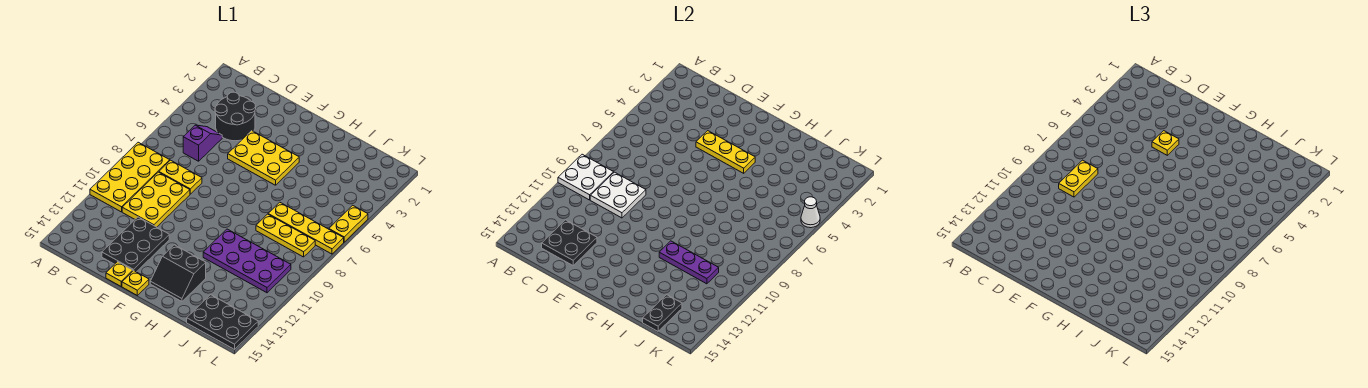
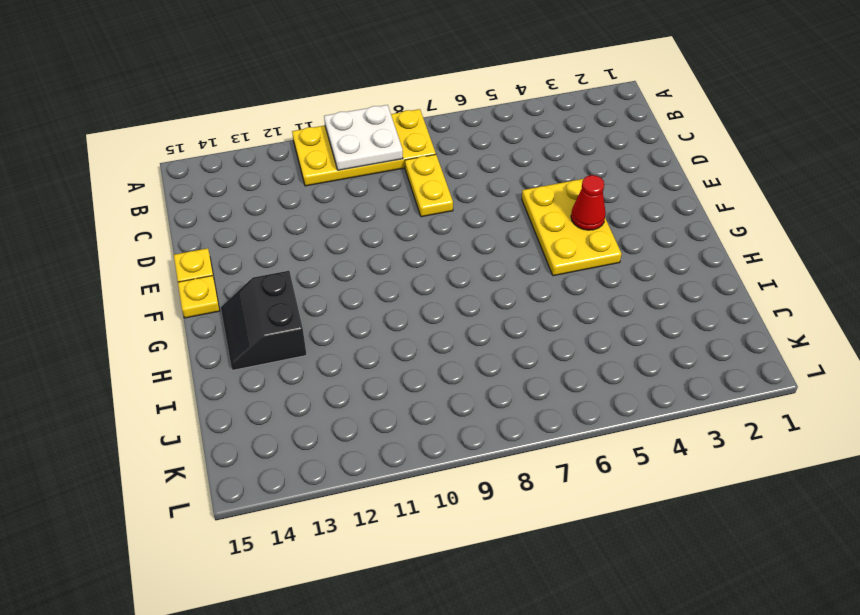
red 1x1 cone [571,175,606,230] -> yellow 1x3 plate [696,131,755,173]
none -> black 2x2 round brick [215,92,256,141]
none -> purple 1x2 slope [183,125,222,161]
none -> yellow 2x3 plate [122,172,190,227]

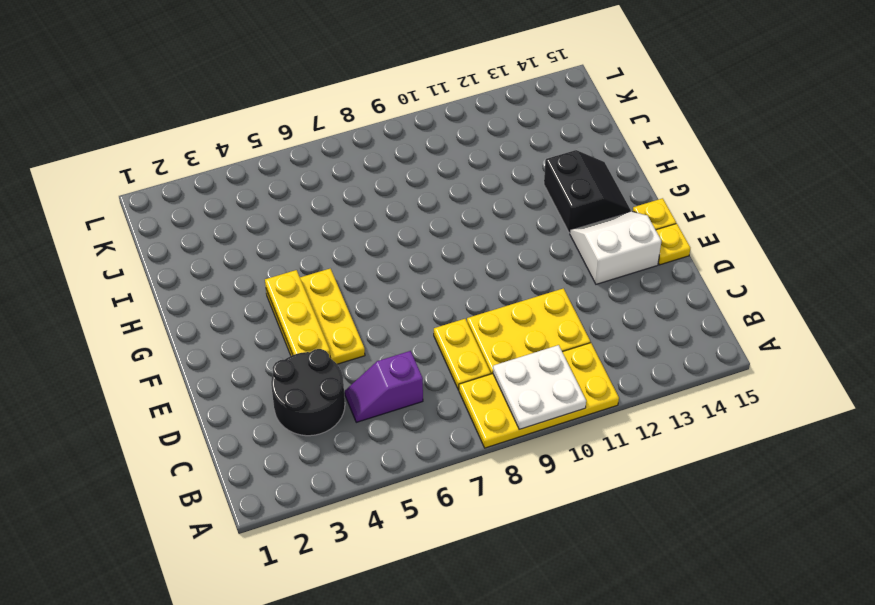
white 2x2 slope [570,211,661,284] -> black 2x3 plate [102,217,169,272]
none -> purple 2x4 plate [203,229,291,293]
none -> yellow 1x4 plate [268,202,344,254]
none -> yellow 1x3 plate [256,214,315,257]

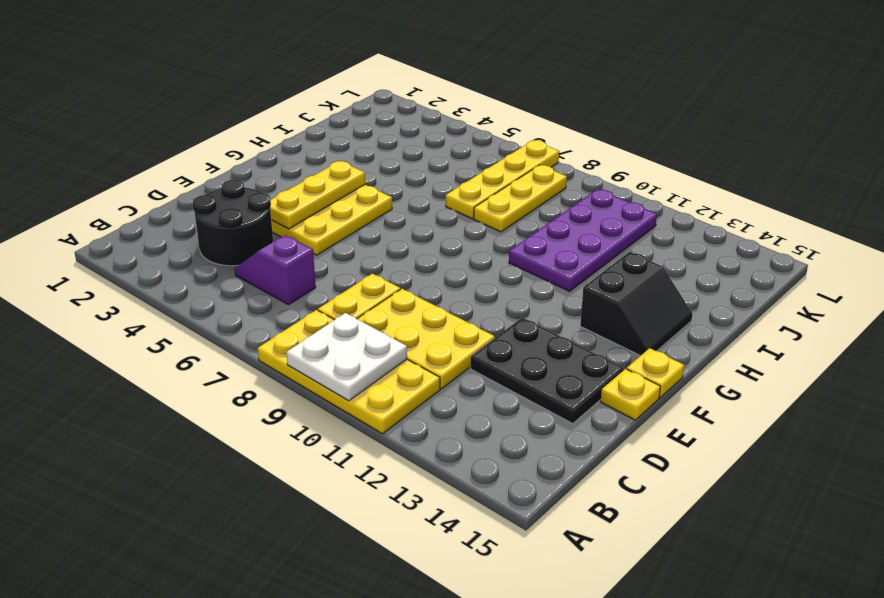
none -> black 2x3 plate [187,295,258,349]
none -> yellow 1x2 plate [329,205,368,242]
none -> white 2x2 plate [590,172,646,218]

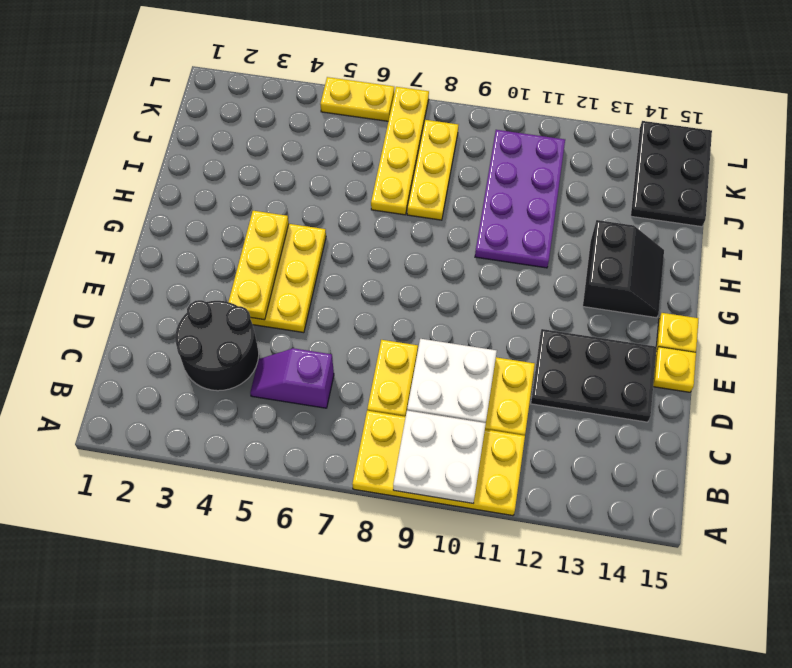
none -> black 2x2 plate [542,220,597,265]
none -> purple 1x3 plate [659,241,719,284]
none -> black 1x2 plate [643,295,682,331]

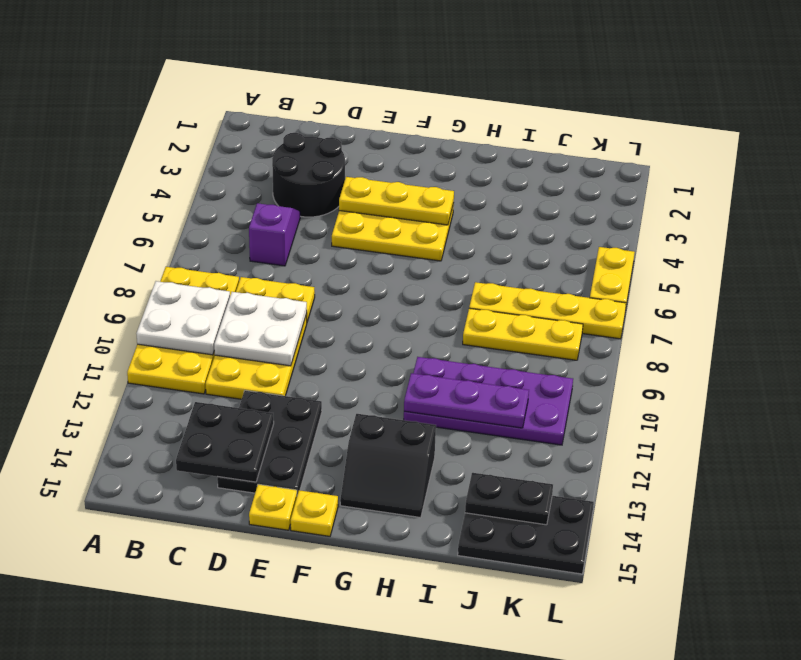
black 1x2 plate [465,473,553,525] -> black 1x2 plate turned to [643,295,682,331]
none -> white 1x1 cone [801,197,820,228]
none -> yellow 1x2 plate [1059,160,1098,197]
none -> yellow 1x1 plate [1152,131,1179,155]

